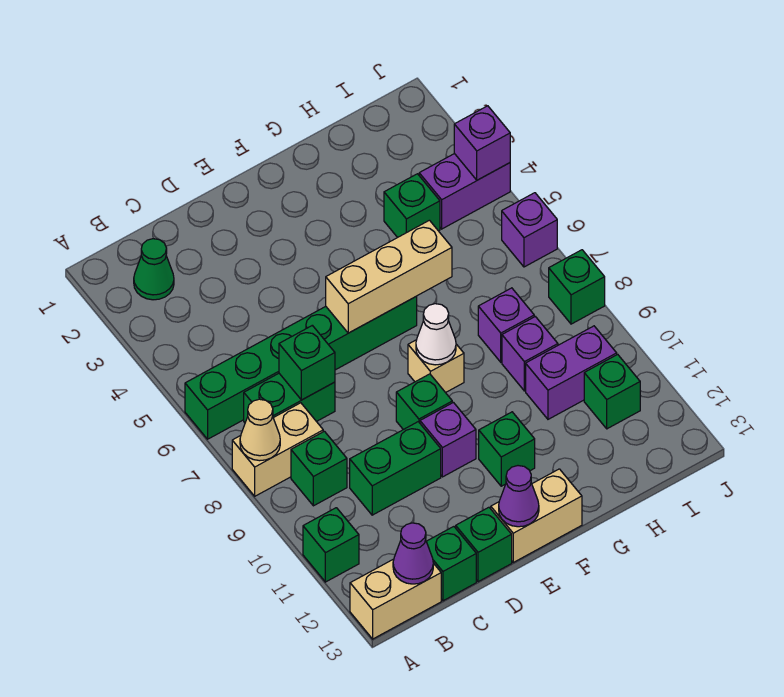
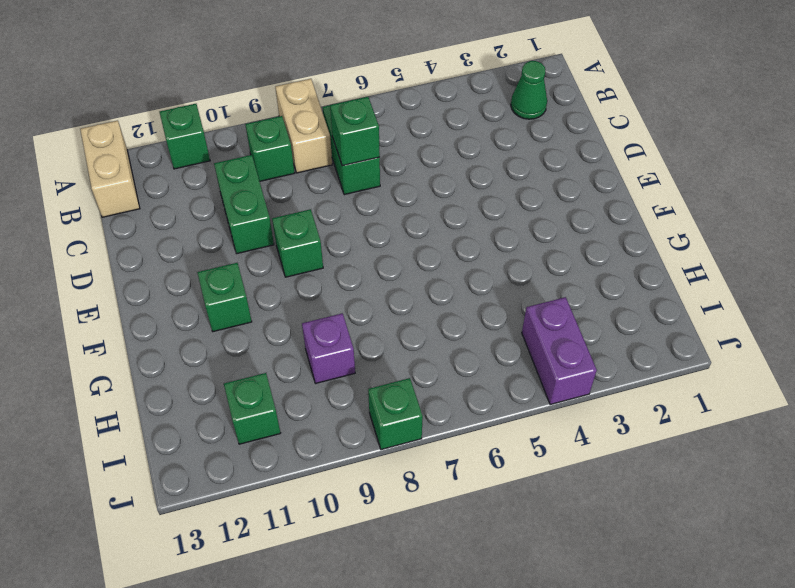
none -> green 1x6 brick [185,296,417,439]
none -> green 1x1 brick [426,527,476,601]
none -> green 1x1 brick [456,507,512,582]
none -> purple 1x1 brick [420,403,476,477]

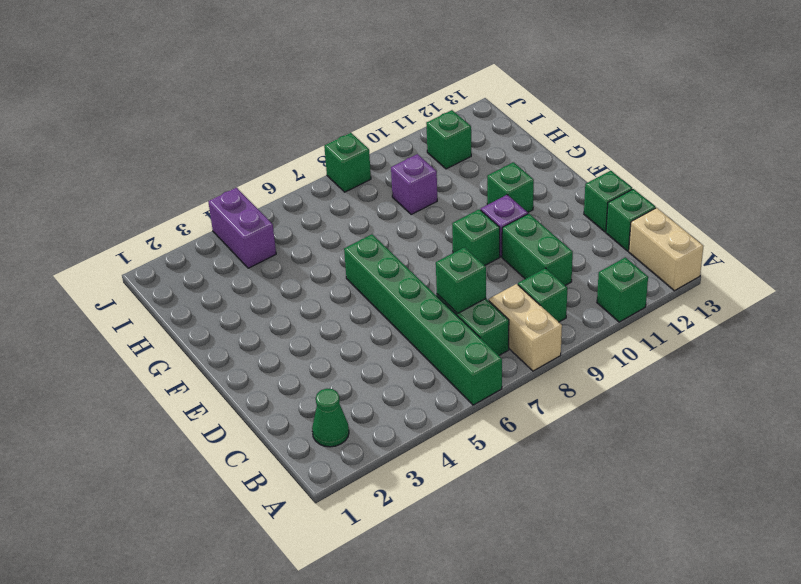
none -> tan 1x2 brick [491,469,582,562]
none -> tan 1x1 brick [408,340,464,393]
none -> green 1x1 brick [384,174,440,237]
none -> purple 1x1 brick [478,288,534,362]

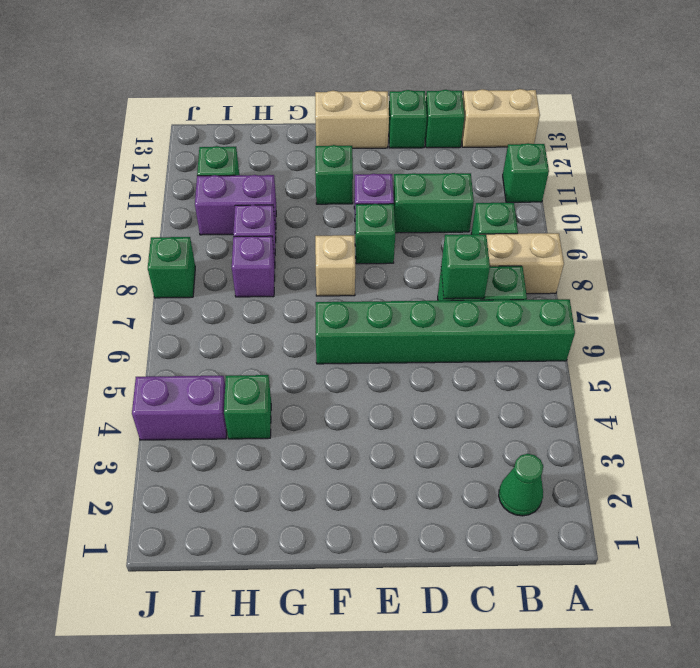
none -> purple 1x1 brick [502,193,557,267]
none -> tan 1x1 cone [240,399,280,461]
none -> purple 1x1 cone [393,523,433,584]
none -> tan 1x3 brick [326,220,452,333]

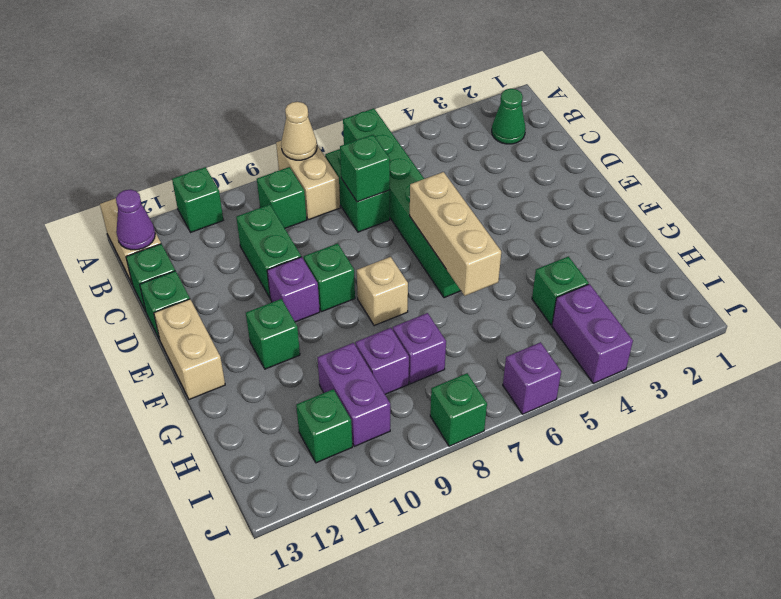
none -> purple 1x1 cone [499,466,539,527]
none -> white 1x1 cone [416,304,456,365]
none -> purple 1x1 brick [454,106,510,180]

